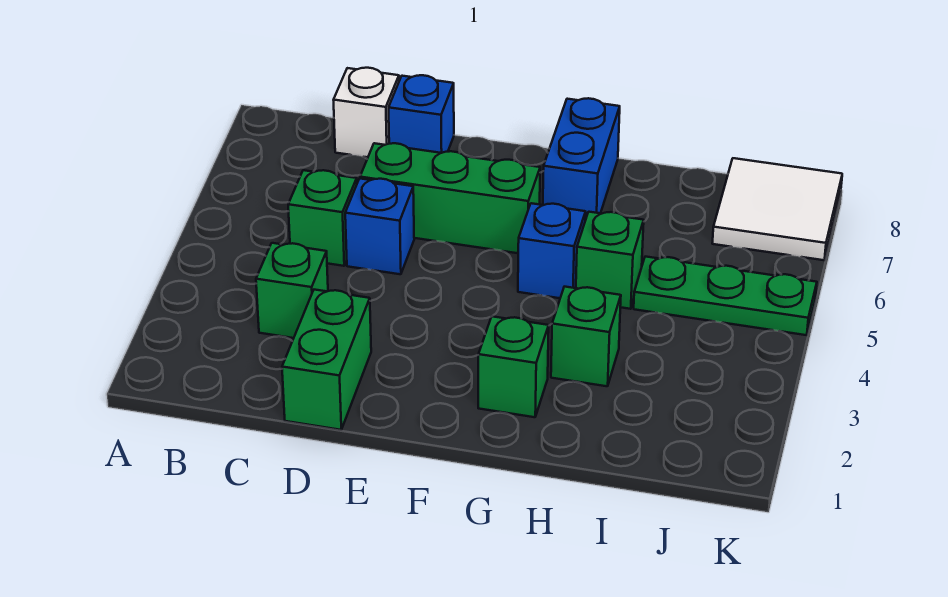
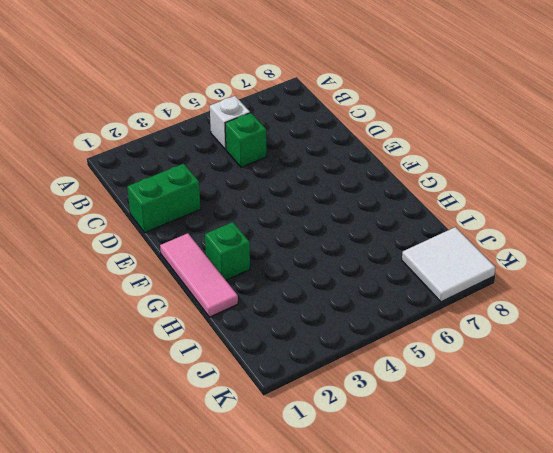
white 1x1 brick [210,96,250,150] -> white 1x1 brick moved to [334,68,399,157]
pink 1x3 tile [160,233,238,317] -> none
none -> green 1x1 brick [256,243,328,338]
none -> blue 1x1 brick [345,179,414,274]
none -> green 1x3 brick [360,143,540,253]

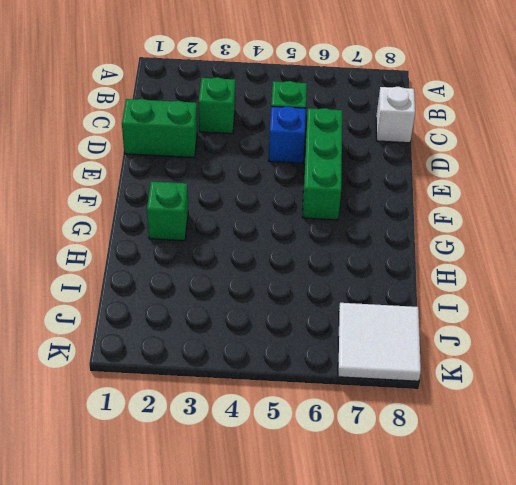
none -> blue 1x1 brick [389,75,454,153]
none -> blue 1x1 brick [518,203,586,298]
none -> blue 1x2 brick [543,98,620,220]

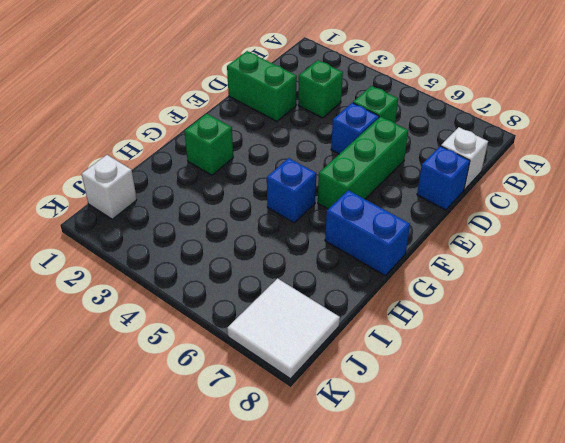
white 1x1 brick [82,155,137,219] -> none
none -> green 1x1 brick [551,287,621,386]
none -> green 1x1 brick [576,212,644,309]
none -> green 1x3 plate [634,257,817,335]

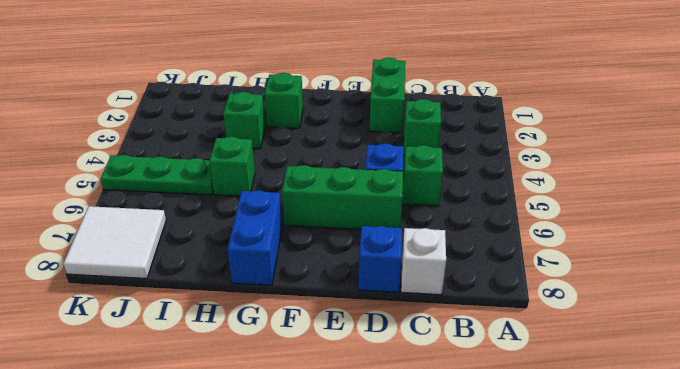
none -> blue 1x1 brick [518,203,586,298]

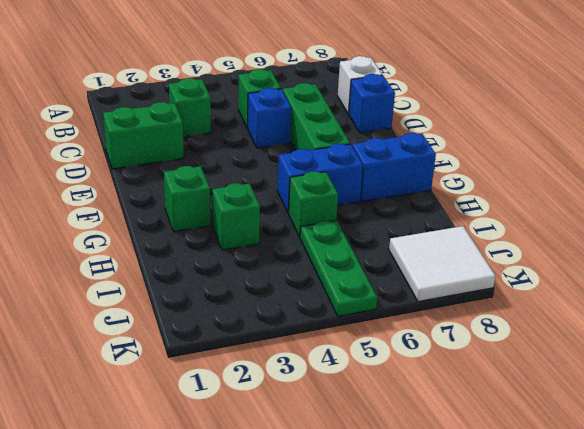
blue 1x2 brick [278,144,363,213] -> blue 1x1 brick [518,203,586,298]

